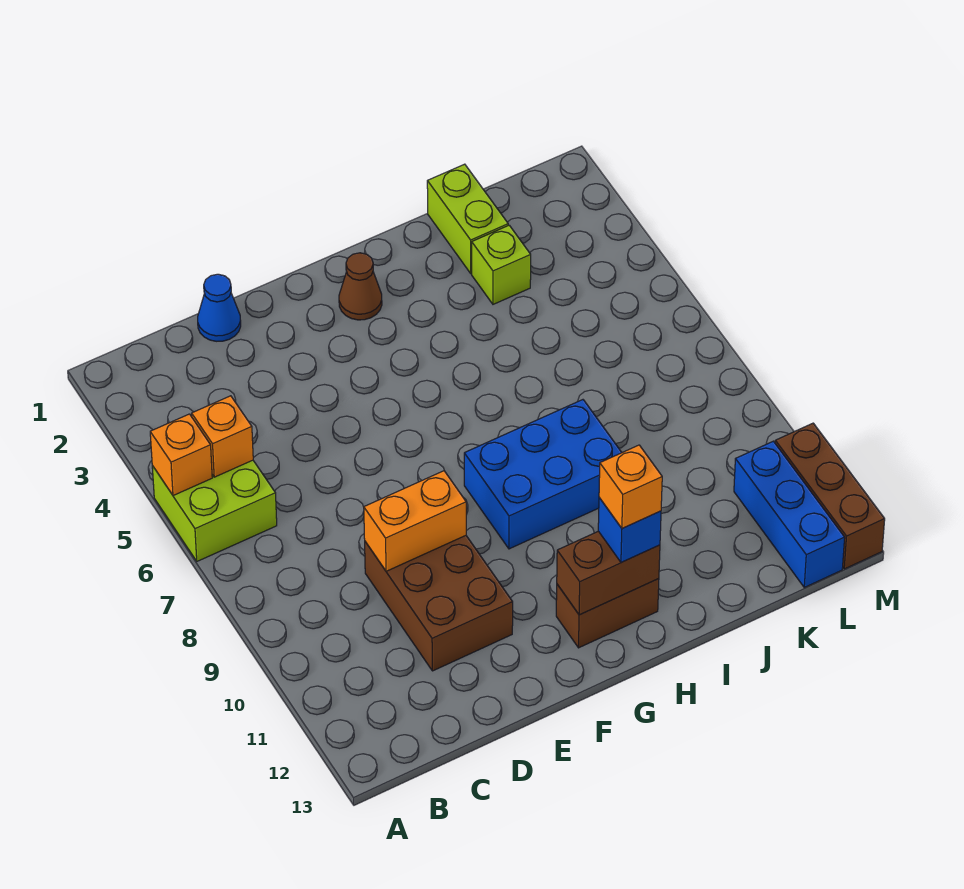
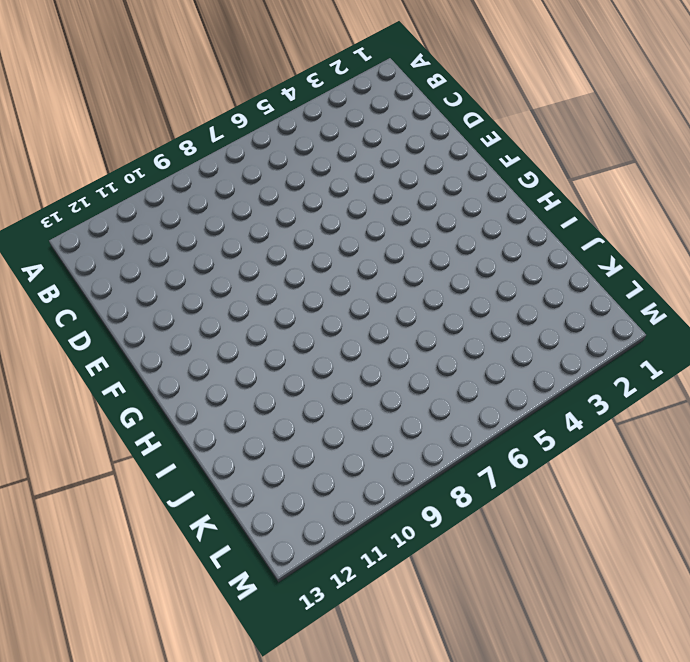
none -> lime 2x2 brick [152,460,277,561]
none -> blue 1x1 cone [198,274,241,341]
none -> brown 2x3 brick [365,536,513,671]

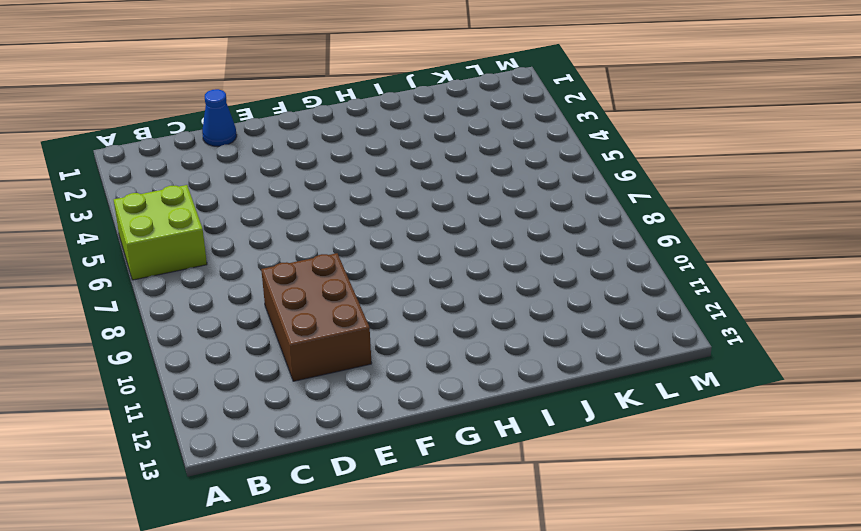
none -> brown 1x1 cone [339,253,382,320]
none -> blue 2x3 brick [464,400,622,549]
none -> brown 1x2 brick [556,579,659,648]

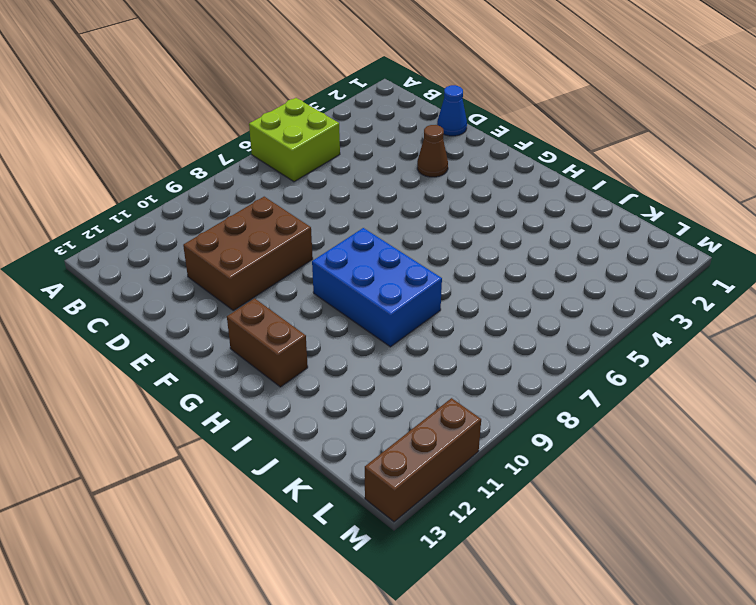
brown 1x1 cone [417,125,448,177] -> brown 1x1 cone moved to [339,253,382,320]
none -> lime 1x2 brick [427,164,508,274]
none -> lime 1x1 brick [472,225,531,304]
none -> blue 1x3 brick [734,441,845,587]

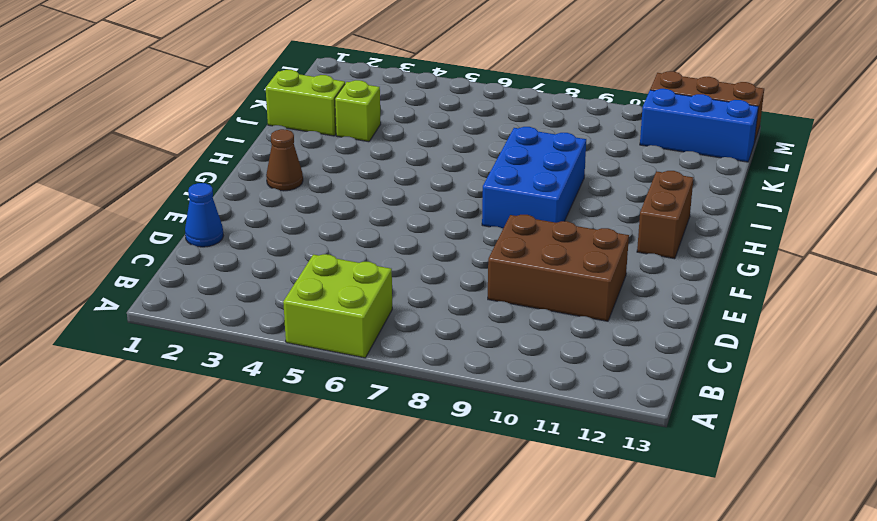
none -> orange 1x1 brick [150,414,212,496]
none -> orange 1x1 brick [192,396,253,477]
none -> orange 1x2 brick [364,471,466,571]

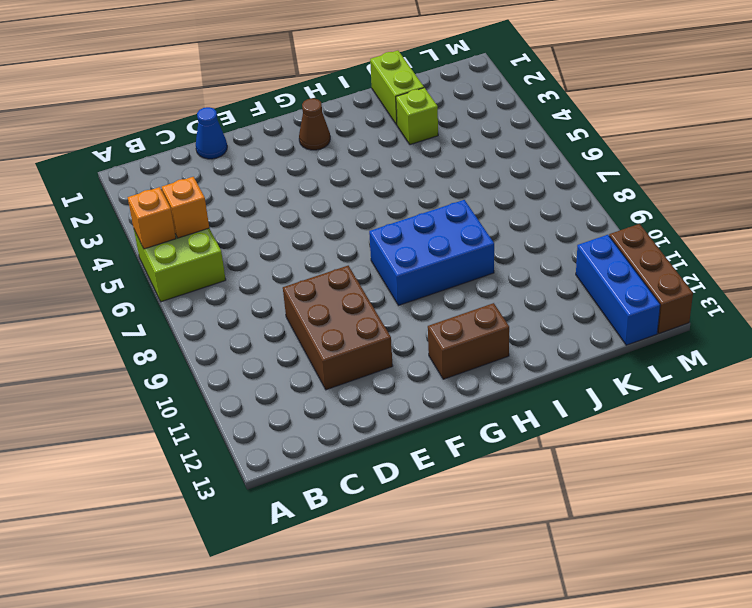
none -> orange 1x2 brick [364,471,466,571]
none -> brown 1x2 brick [557,531,660,615]
none -> blue 1x1 brick [598,498,661,563]

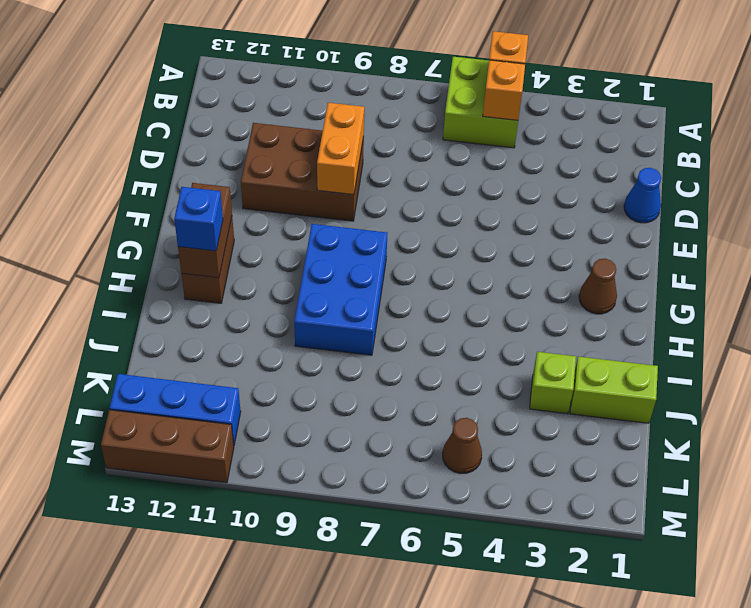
brown 1x1 cone [443,418,482,474] -> none
none -> orange 1x1 brick [599,445,662,528]

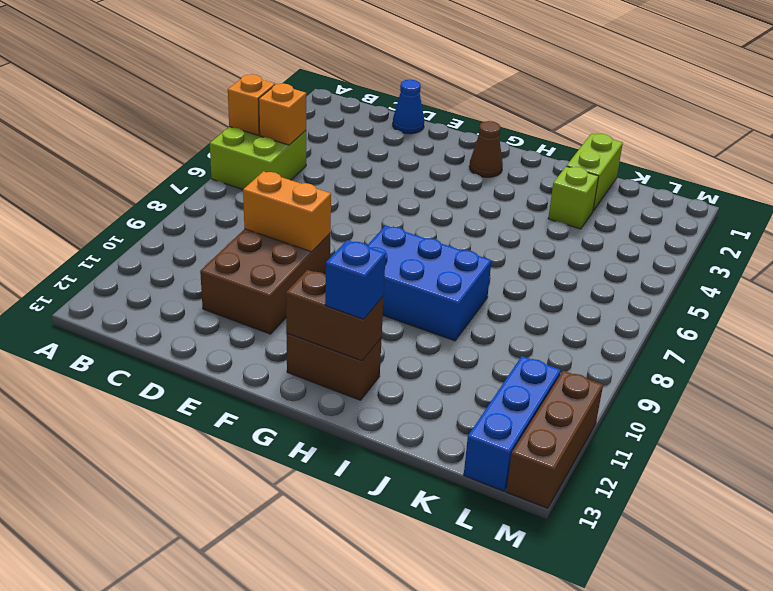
none -> orange 1x1 brick [599,445,662,528]

